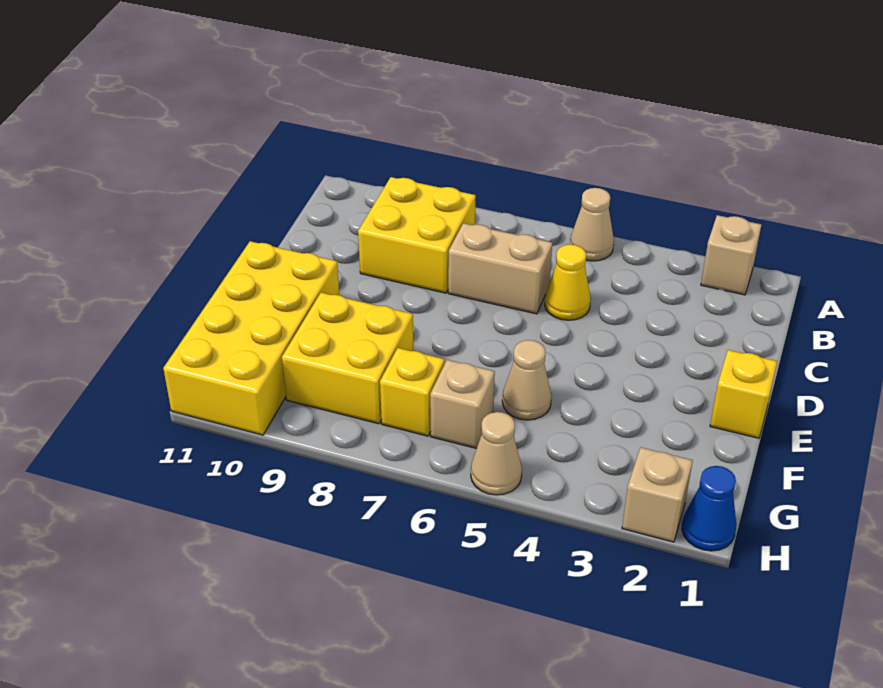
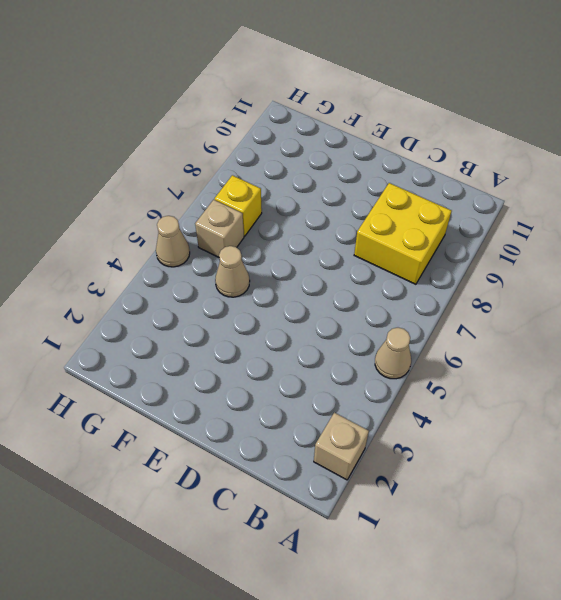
none -> yellow 1x1 cone [545,245,591,320]
none -> tan 1x2 brick [448,223,552,314]
none -> yellow 1x1 brick [710,350,777,438]

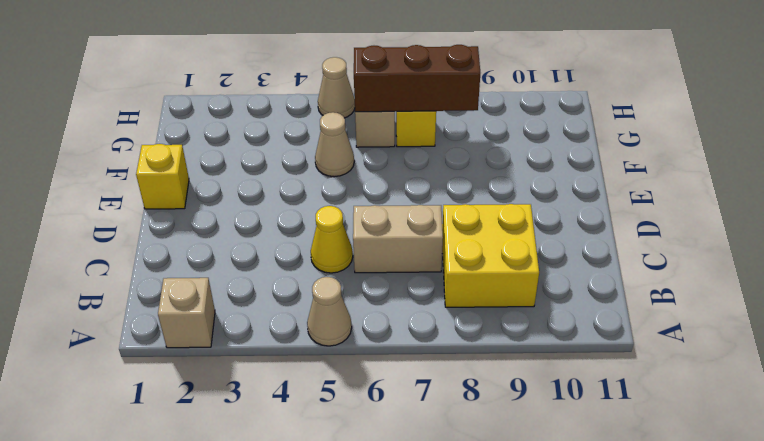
brown 1x3 brick [354,45,480,112] -> none
none -> yellow 2x4 brick [163,241,339,435]
none -> yellow 2x2 brick [282,293,413,424]
none -> blue 1x1 cone [682,466,736,551]

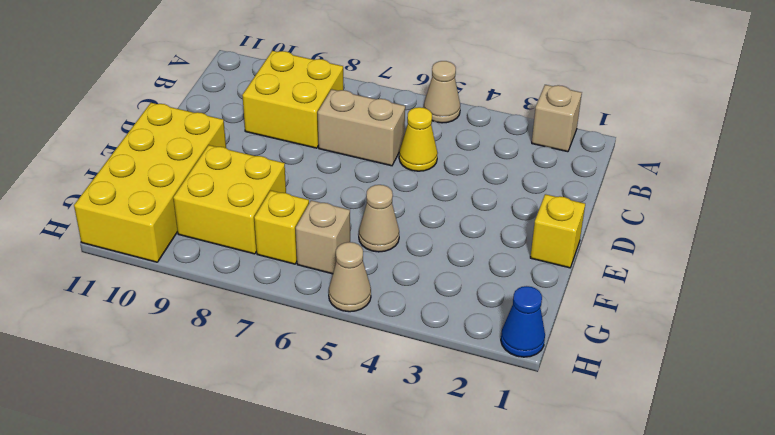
none -> tan 1x1 brick [622,447,693,542]

